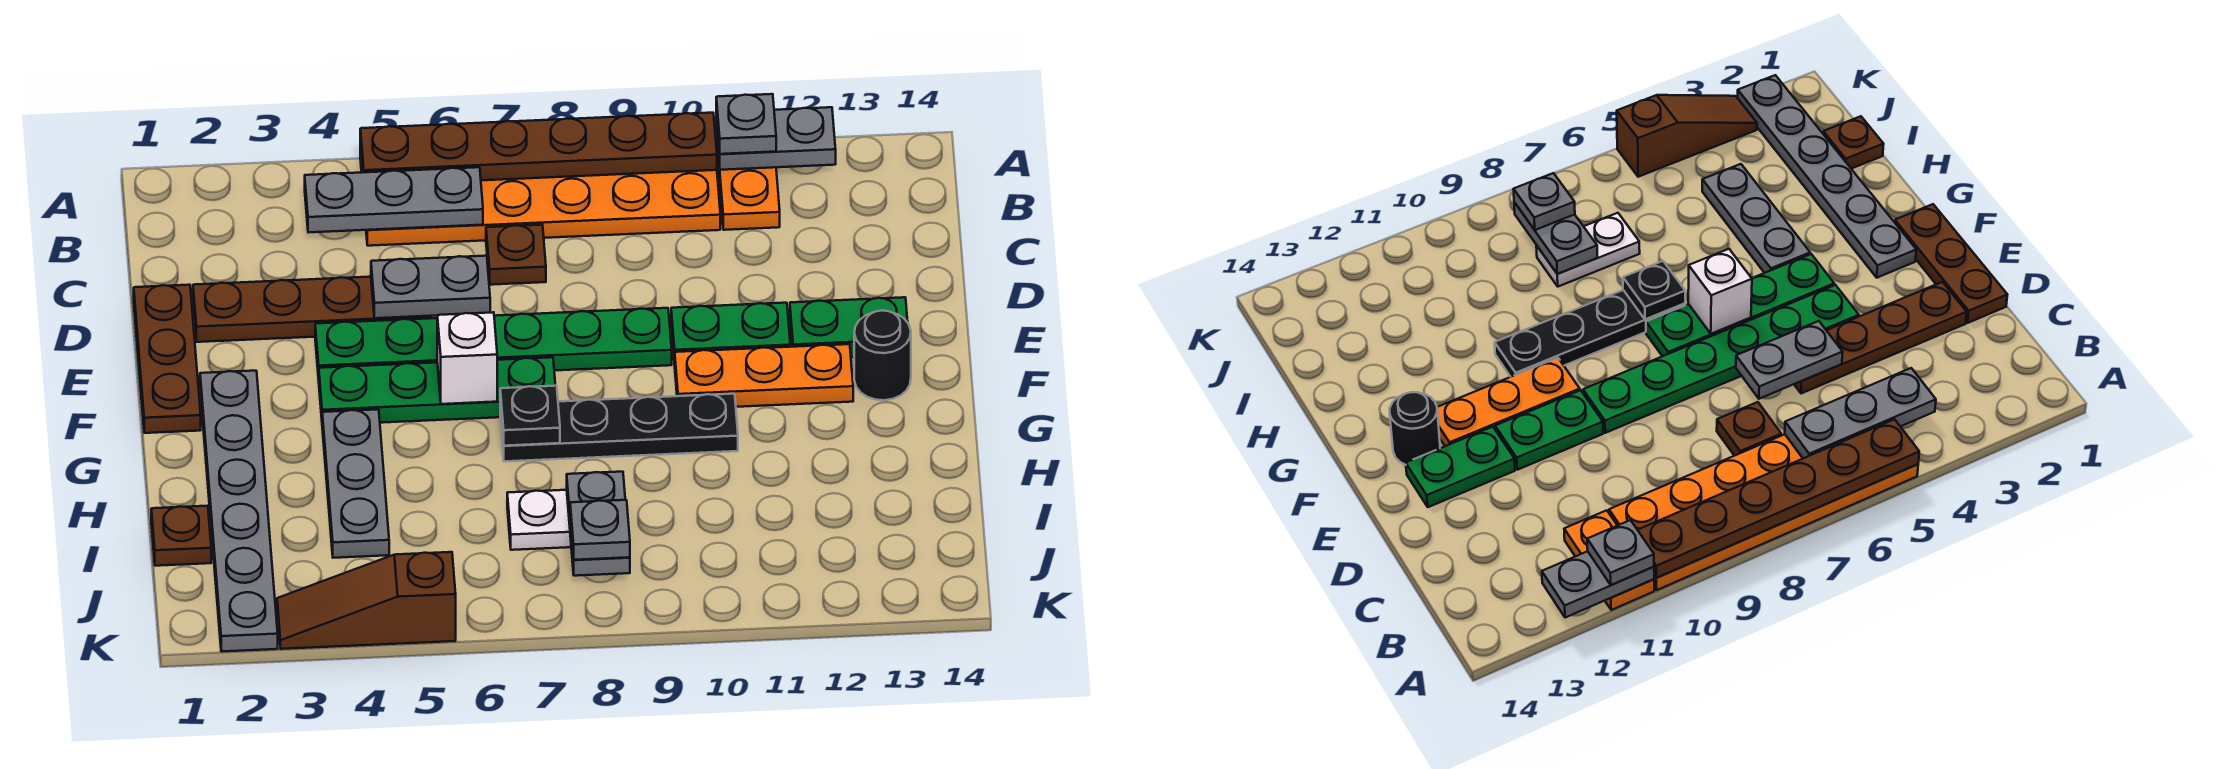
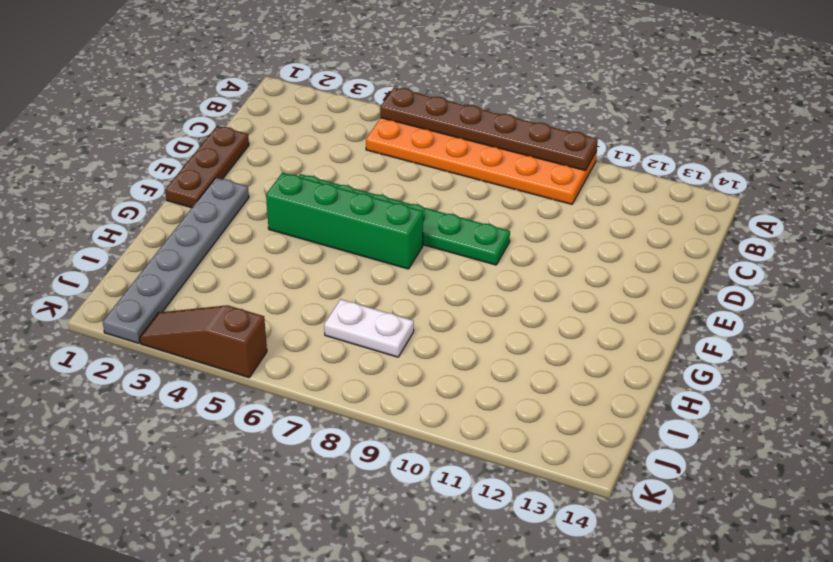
green 1x4 brick [266,173,423,269] -> green 1x4 plate [319,357,555,423]
none -> orange 1x2 plate [716,130,780,230]
none -> brown 1x1 plate [486,225,546,285]
none -> brown 1x4 plate [193,277,431,342]

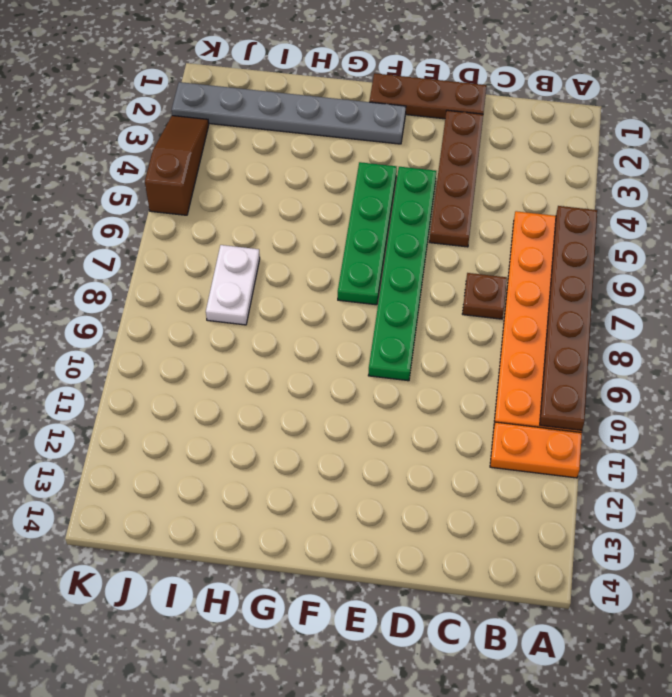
none -> green 1x2 plate [671,303,790,364]
none -> green 1x2 plate [790,297,908,357]
none -> orange 1x3 plate [675,344,853,407]

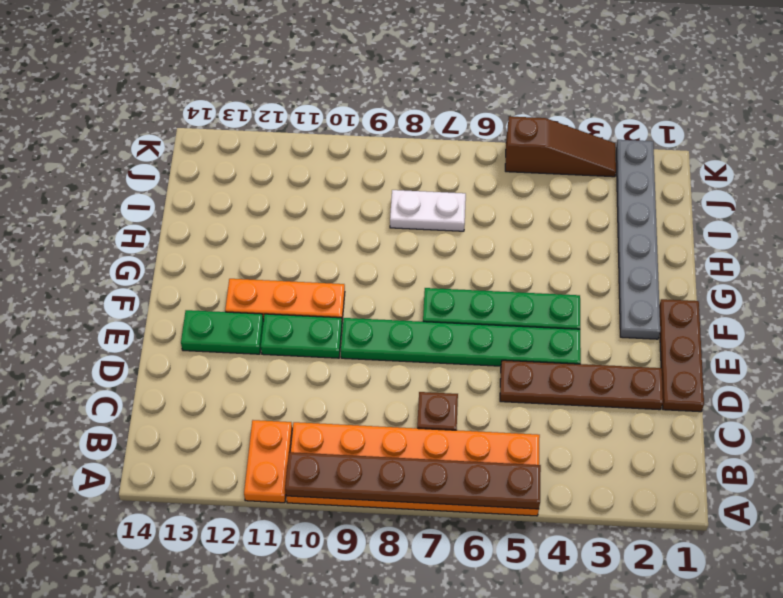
none -> black 1x1 round brick [854,311,911,400]
none -> grey 1x3 plate [322,410,389,558]
none -> black 1x4 plate [500,394,738,461]

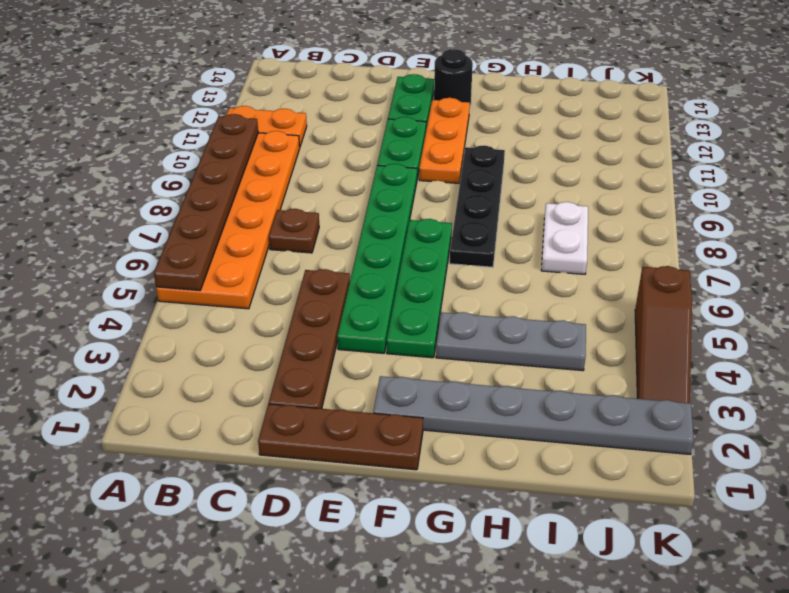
none -> brown 1x1 plate [151,506,211,566]
none -> grey 1x2 plate [716,107,836,170]
none -> grey 1x3 plate [305,167,483,232]

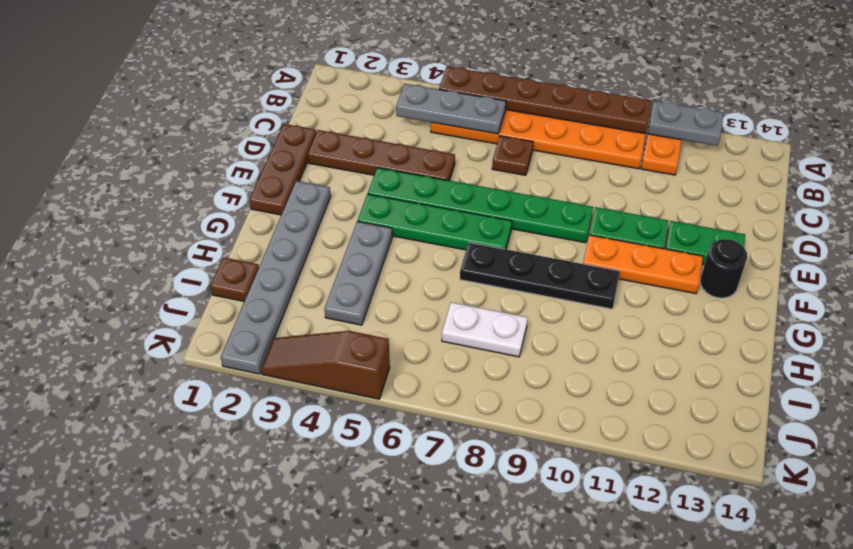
none -> grey 1x2 plate [371,256,490,318]
none -> white 1x1 brick [437,312,497,404]
none -> black 1x1 plate [500,386,560,446]

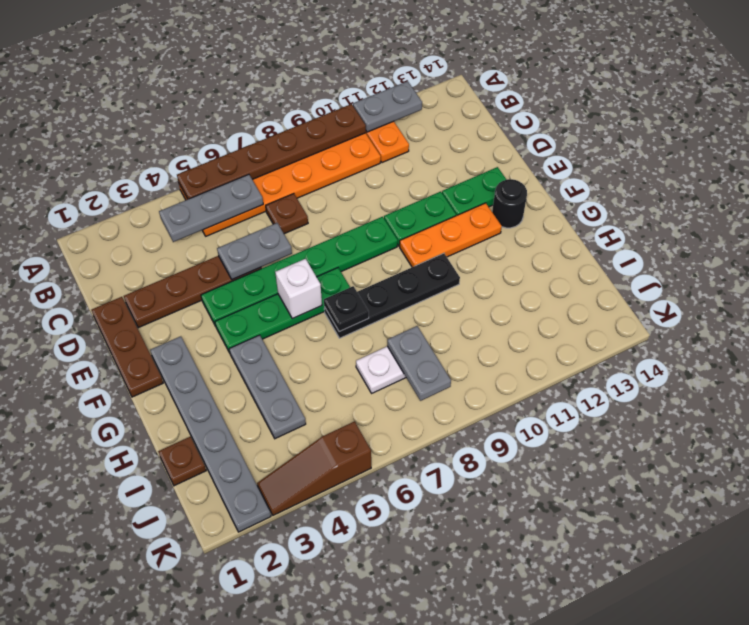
none -> grey 1x1 plate [716,94,776,154]
none -> grey 1x1 plate [570,500,630,560]

